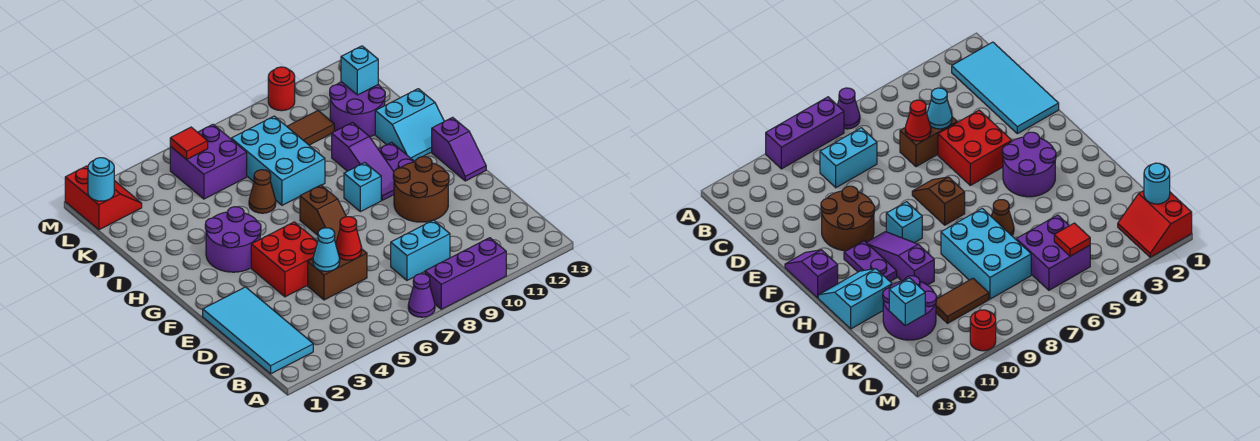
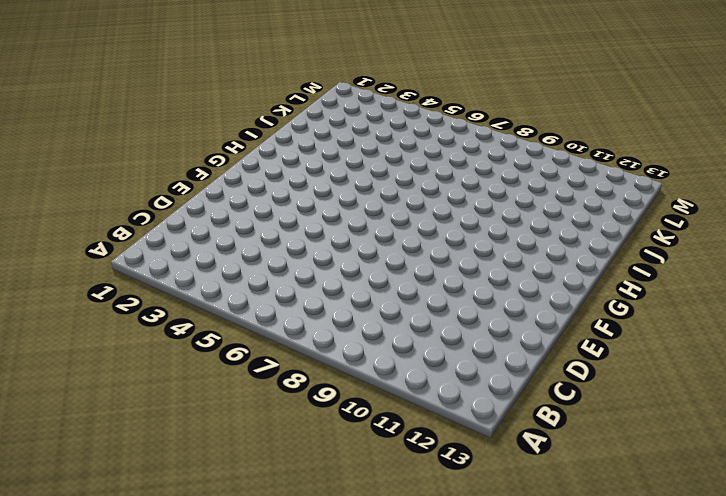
none -> purple 1x1 cone [408,274,435,317]
none -> purple 1x3 brick [425,238,506,309]
none -> cyan 2x4 tile [203,287,313,374]

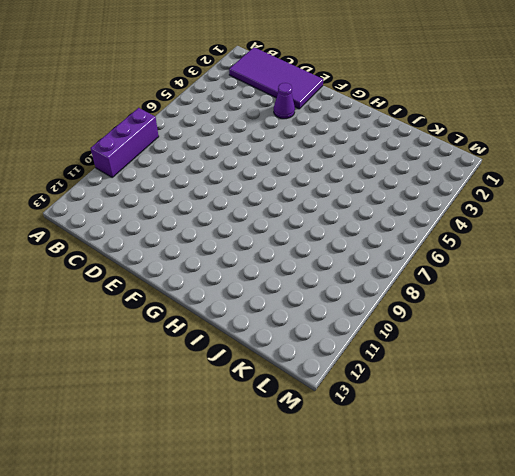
purple 2x4 tile [229,47,323,109] -> cyan 2x4 tile [203,287,313,374]
purple 1x1 cone [274,83,295,119] -> purple 1x1 cone moved to [408,274,435,317]
none -> cyan 1x2 brick [391,220,450,280]
none -> brown 1x2 brick [308,249,367,300]
none -> red 2x2 brick [251,222,318,297]

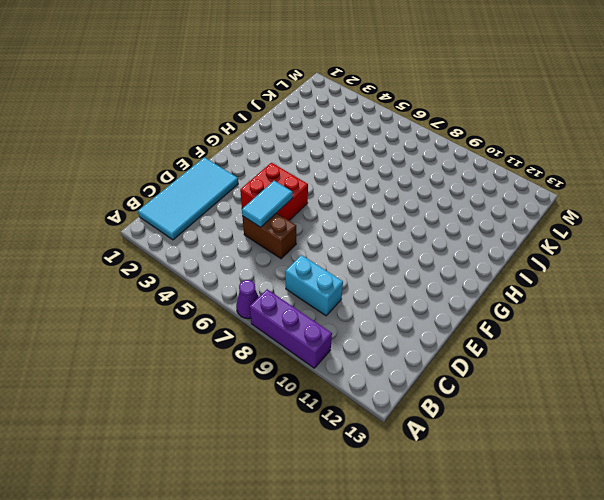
cyan 1x2 tile [242,181,293,227] -> cyan 1x1 cone [313,228,340,271]
none -> brown 2x2 round brick [393,157,449,222]
none -> brown 1x2 slope [300,185,346,243]
none -> purple 1x2 slope [432,117,486,181]

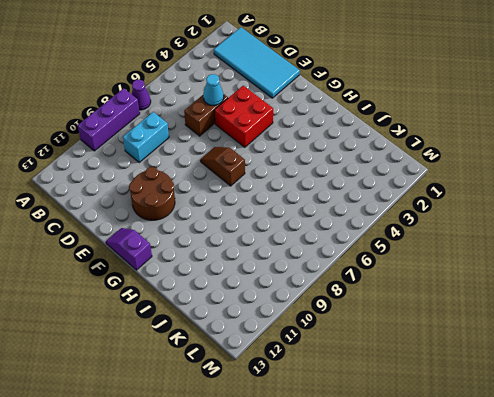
none -> purple 2x2 round brick [205,207,261,272]
none -> cyan 1x1 brick [344,163,381,212]
none -> purple 1x3 slope [332,122,394,200]

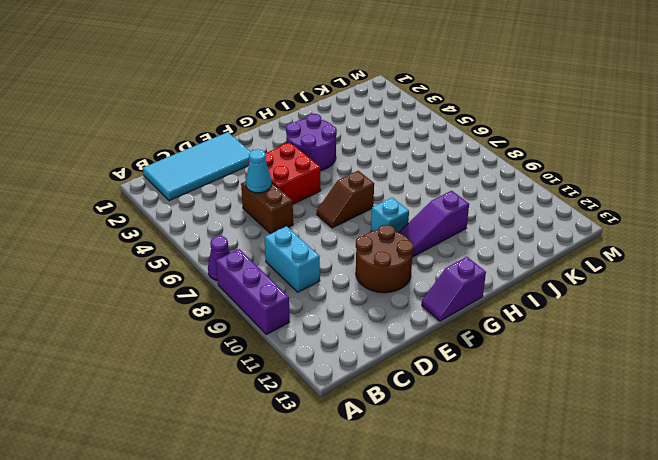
none -> purple 1x2 plate [378,142,415,171]
none -> cyan 2x2 slope [375,89,444,161]
none -> brown 1x1 cone [249,170,276,213]

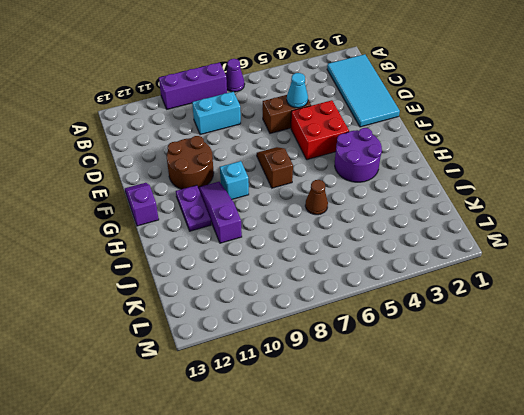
none -> cyan 2x2 slope [375,89,444,161]
none -> cyan 2x3 brick [231,116,325,205]
none -> purple 2x2 round brick [330,82,385,137]

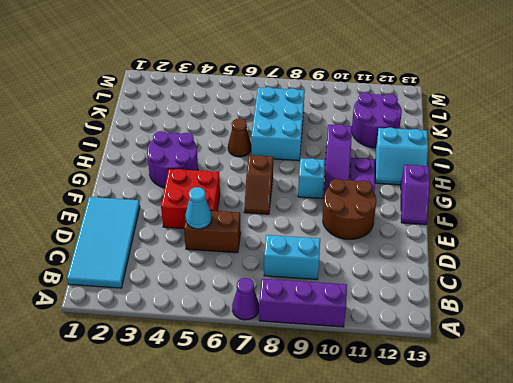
none -> purple 2x2 brick [170,124,247,199]
none -> brown 1x2 tile [287,111,334,145]
none -> red 2x2 slope [65,166,142,230]

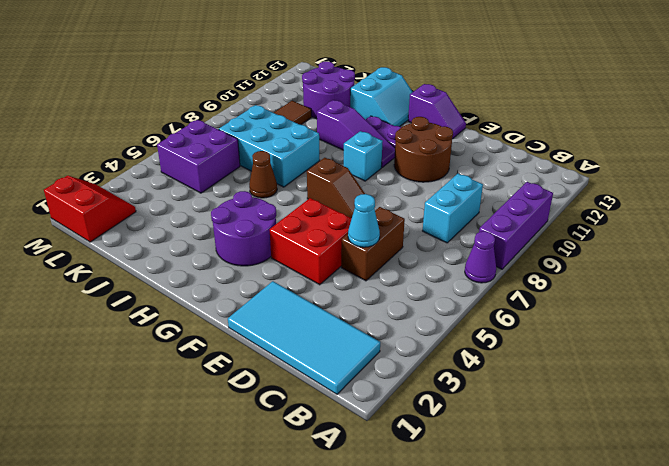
none -> red 1x1 round brick [268,67,295,111]
none -> red 1x1 cone [336,217,362,260]
none -> cyan 1x1 brick [341,46,378,95]

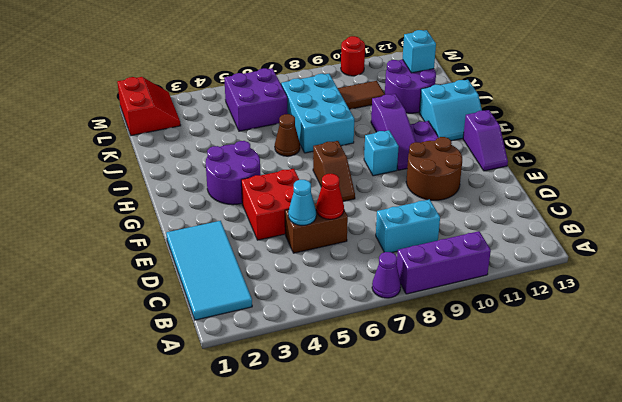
none -> cyan 1x1 round brick [88,158,114,201]
none -> red 1x1 tile [170,127,208,160]

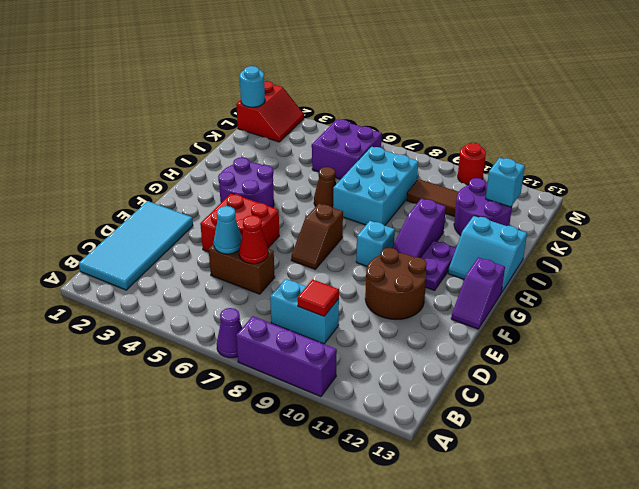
red 1x1 tile [297,279,339,316] -> red 1x1 tile moved to [170,127,208,160]

